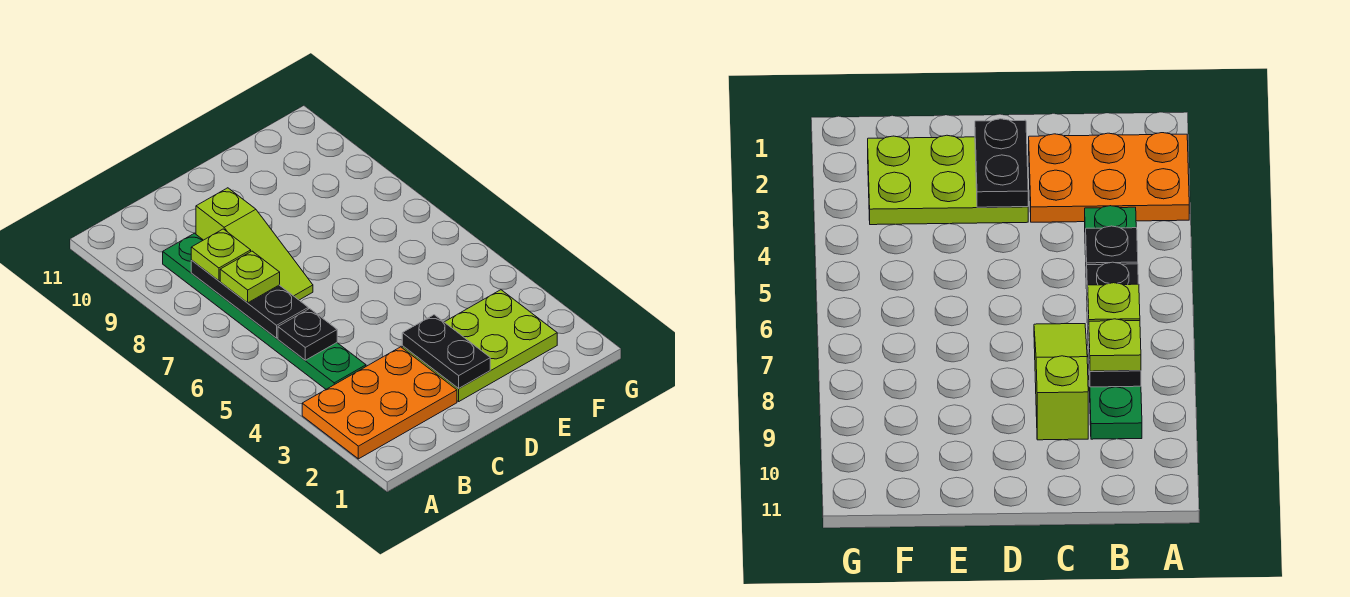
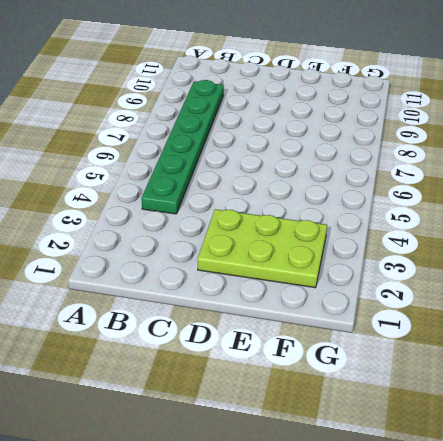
none -> orange 2x3 plate [302,347,457,459]
none -> lime 1x3 slope [196,188,313,300]

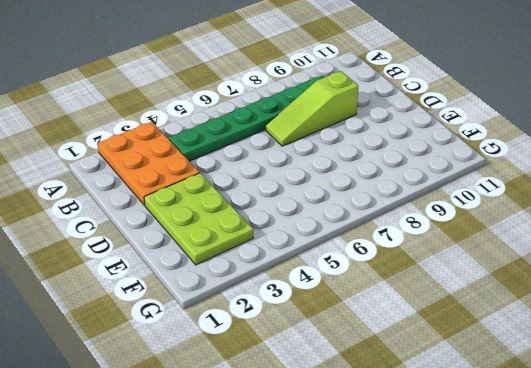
none -> black 1x1 plate [278,309,337,360]
none -> black 1x3 plate [191,261,308,338]

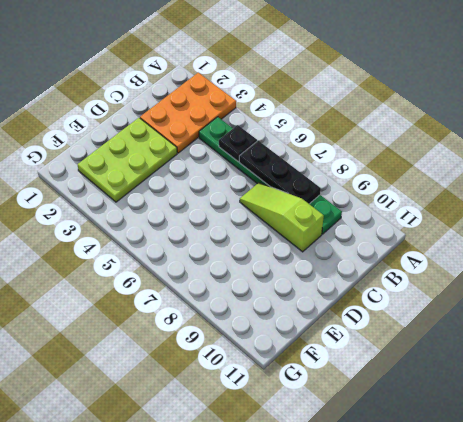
none -> black 1x2 plate [402,315,490,389]
none -> lime 1x1 plate [220,251,280,303]

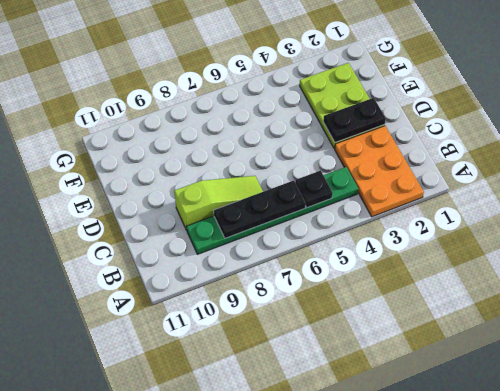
none -> lime 1x1 plate [220,251,280,303]
none -> lime 1x1 plate [191,229,251,281]

